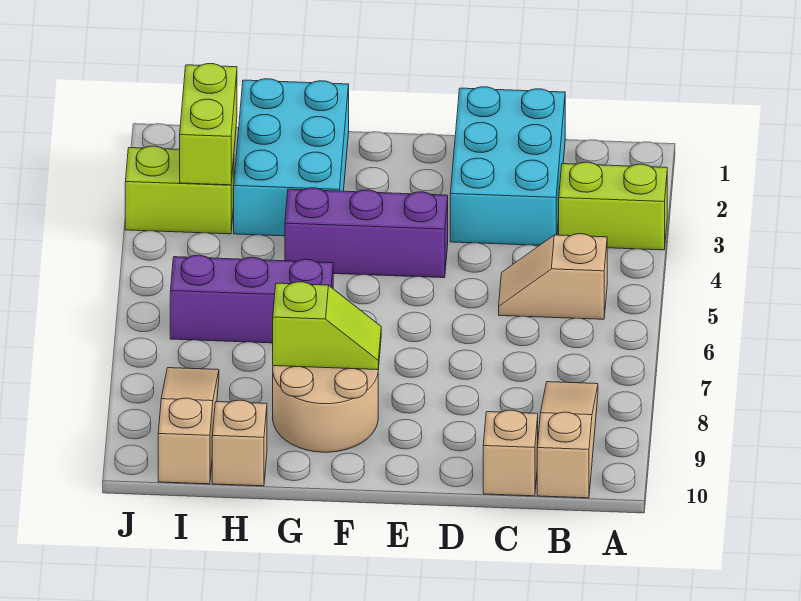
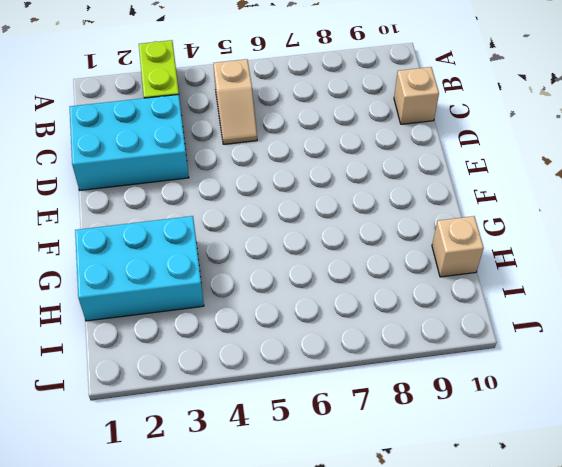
none -> tan 1x3 slope [537,382,598,498]
none -> purple 1x3 brick [285,188,448,278]
none -> tan 2x2 round brick [273,366,378,452]

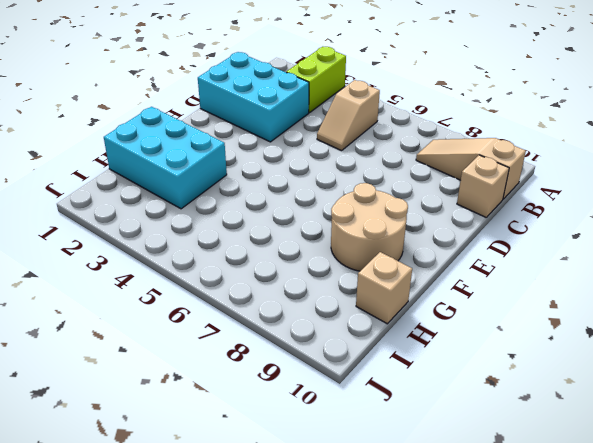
none -> purple 1x3 brick [285,188,448,278]
none -> purple 1x3 brick [170,255,333,343]
none -> lime 1x2 brick [125,146,234,234]

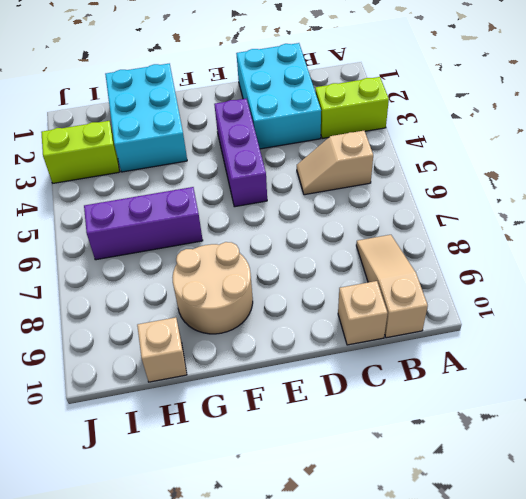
purple 1x3 brick [214,99,267,207] -> purple 1x3 brick turned to [285,188,448,278]
none -> tan 1x3 slope [158,368,219,484]
none -> lime 1x2 slope [273,282,381,370]
none -> lime 1x2 brick [180,64,237,185]

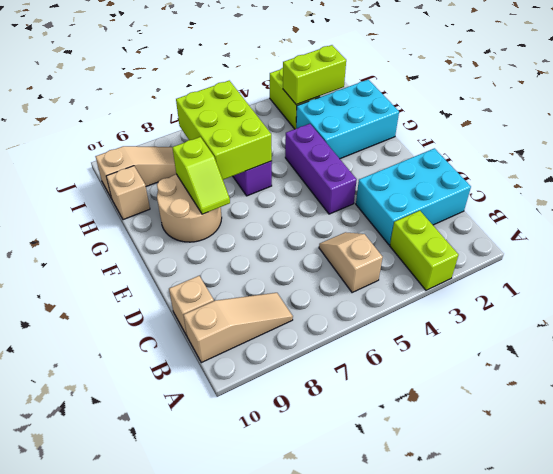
lime 2x3 brick [176,81,272,180] -> none

